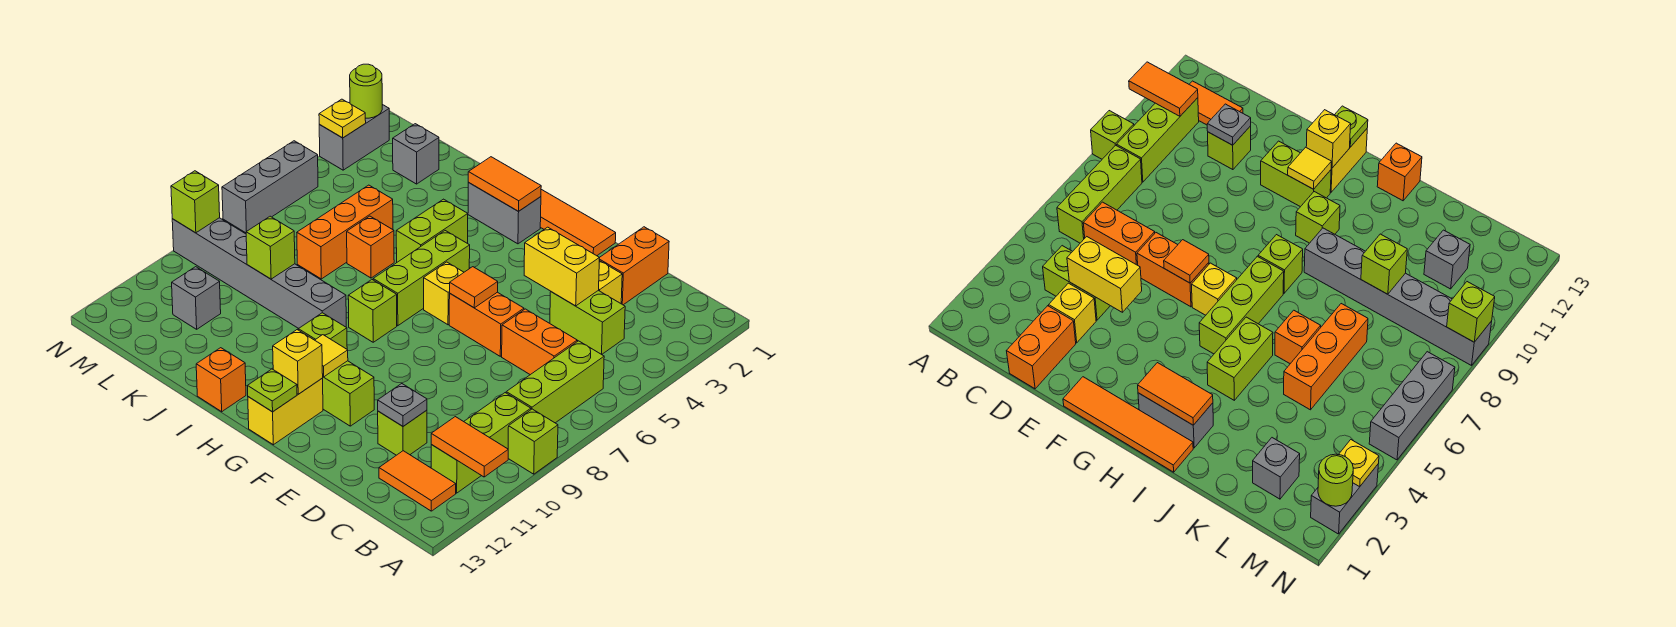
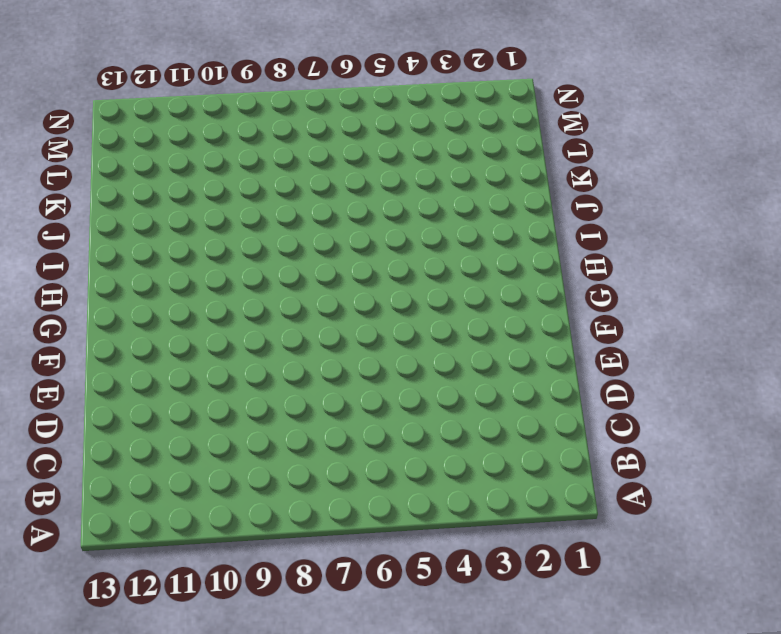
none -> lime 1x1 brick [508,409,558,474]
none -> lime 1x3 brick [506,341,604,423]
none -> lime 1x3 brick [431,393,531,493]
none -> orange 1x2 tile [379,451,456,511]

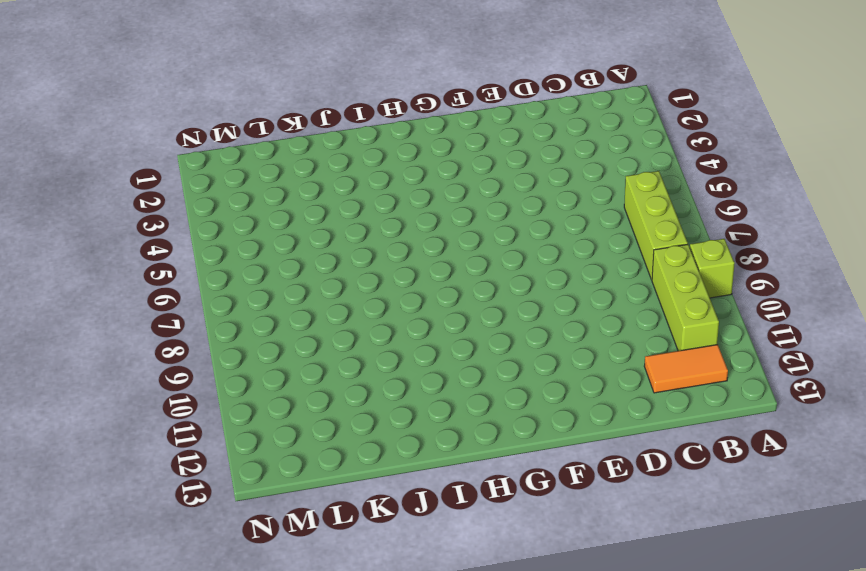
none -> lime 1x2 brick [550,290,625,354]
none -> orange 1x2 brick [502,309,577,375]
none -> orange 1x2 brick [599,227,669,305]
none -> yellow 1x1 brick [599,261,622,303]

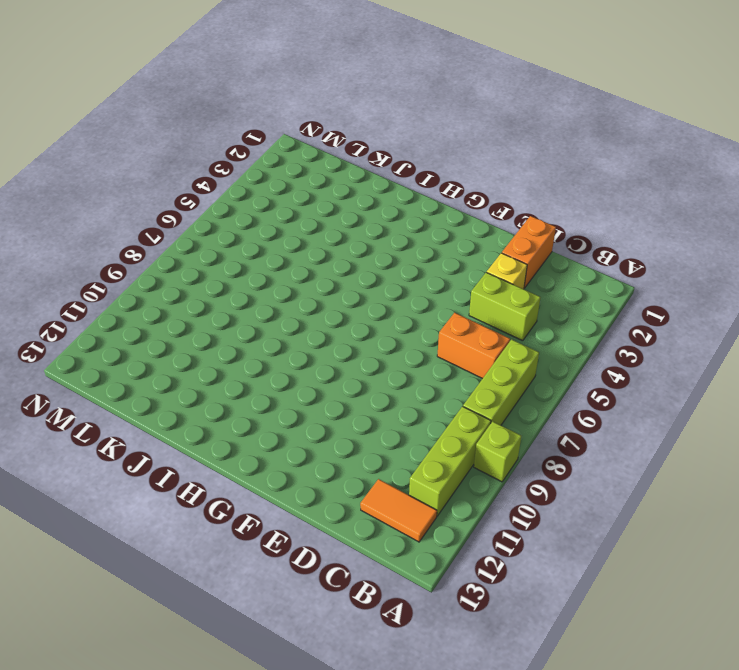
none -> lime 1x1 brick [378,410,427,455]
none -> orange 1x2 brick [449,292,524,356]
none -> orange 1x4 tile [540,189,616,256]
none -> lime 1x2 brick [323,361,374,426]

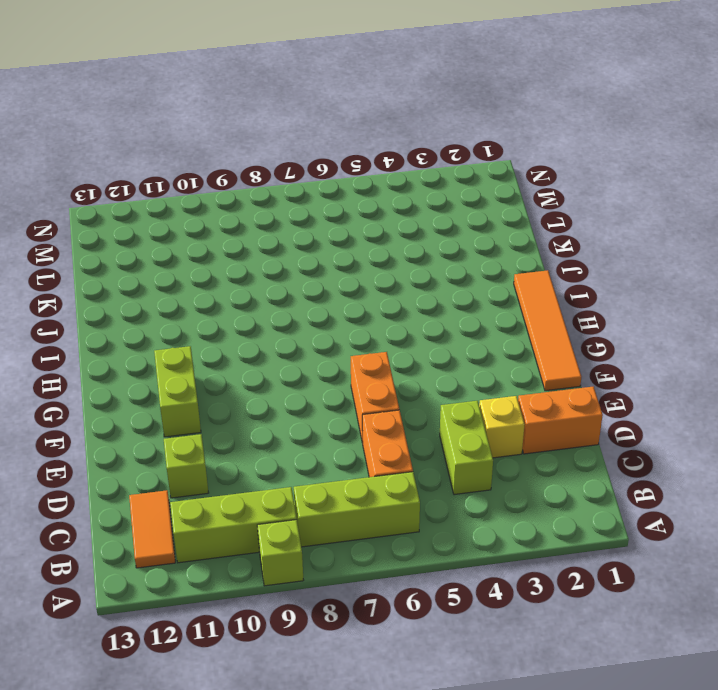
none -> yellow 1x1 brick [424,262,464,325]
none -> yellow 1x2 brick [248,378,323,445]
none -> grey 1x2 brick [468,183,541,244]
none -> lime 1x3 brick [373,231,470,326]

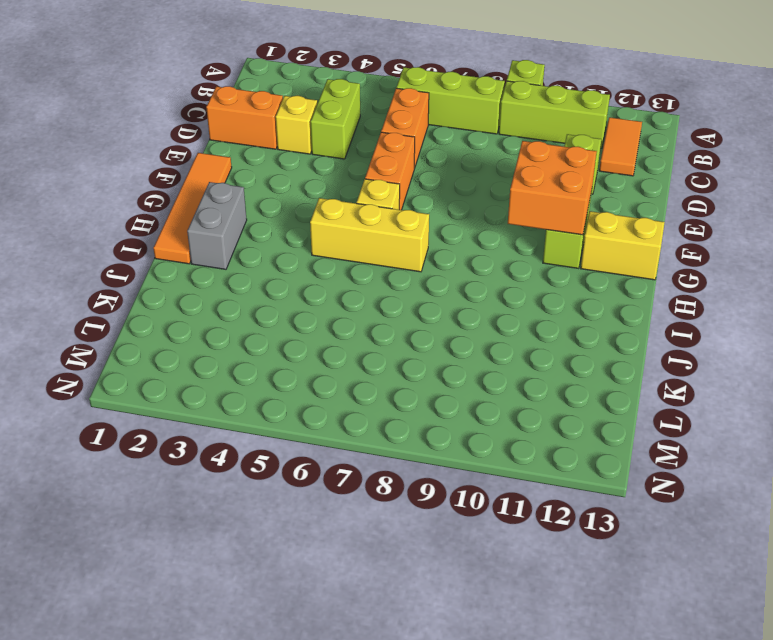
orange 2x2 brick [508,141,597,235] -> yellow 1x1 tile [315,335,348,377]
yellow 1x3 brick [310,198,429,272] -> lime 1x3 brick [373,231,470,326]
none -> lime 1x1 brick [348,280,397,342]
none -> lime 1x1 brick [298,313,347,349]
none -> lime 1x2 brick [396,199,468,262]
none -> grey 1x6 brick [172,218,346,328]

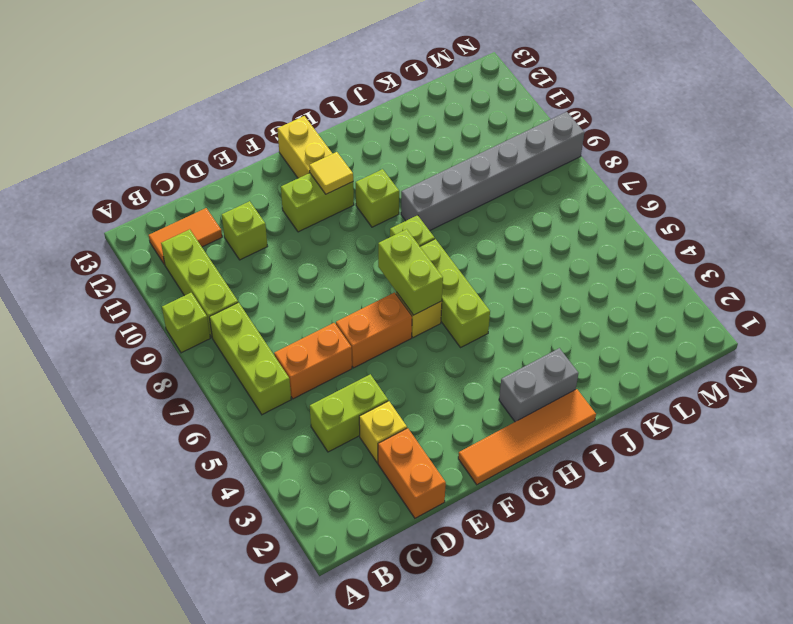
lime 1x2 brick [378,229,443,315] -> lime 1x2 brick moved to [396,199,468,262]
none -> orange 1x1 brick [196,348,246,412]
none -> orange 1x1 brick [347,216,394,278]
none -> orange 1x3 brick [297,185,393,279]
none -> grey 1x1 brick [393,124,439,184]

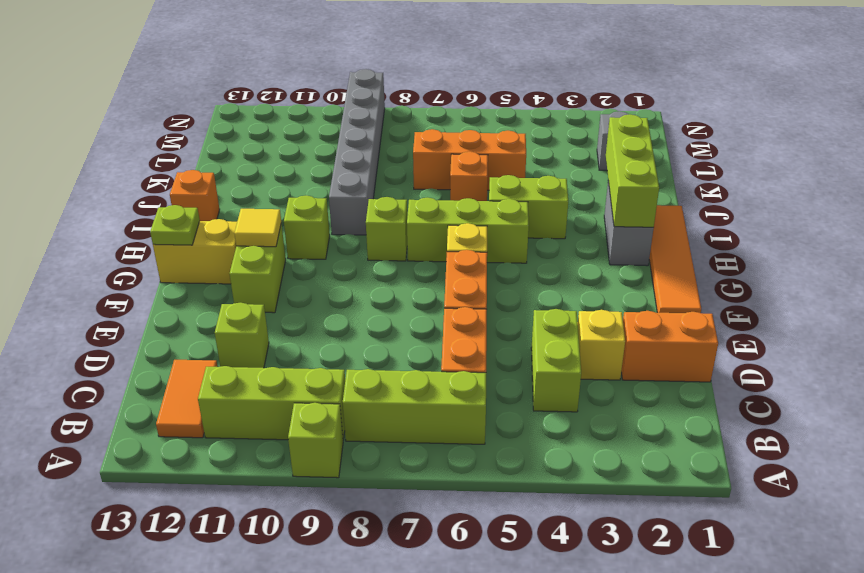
lime 1x3 brick [606,114,659,227] -> orange 1x2 tile [468,157,541,211]
none -> grey 1x1 brick [172,267,221,329]
none -> grey 1x2 brick [319,104,389,170]
none -> grey 1x3 brick [222,141,318,233]
none -> orange 1x2 tile [431,417,508,477]

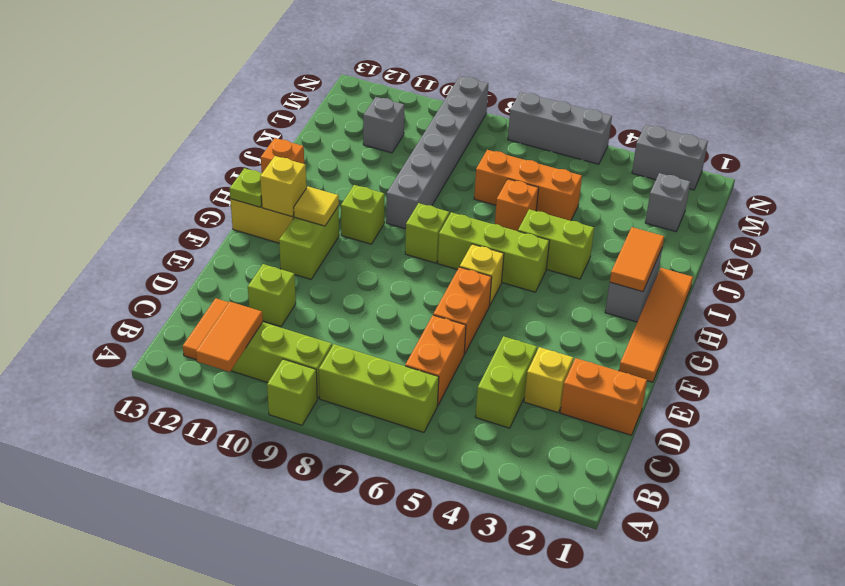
none -> yellow 1x2 brick [524,227,600,306]
none -> grey 1x1 plate [378,384,427,426]
none -> orange 1x1 tile [450,267,498,308]
none -> lime 1x1 brick [246,216,295,279]

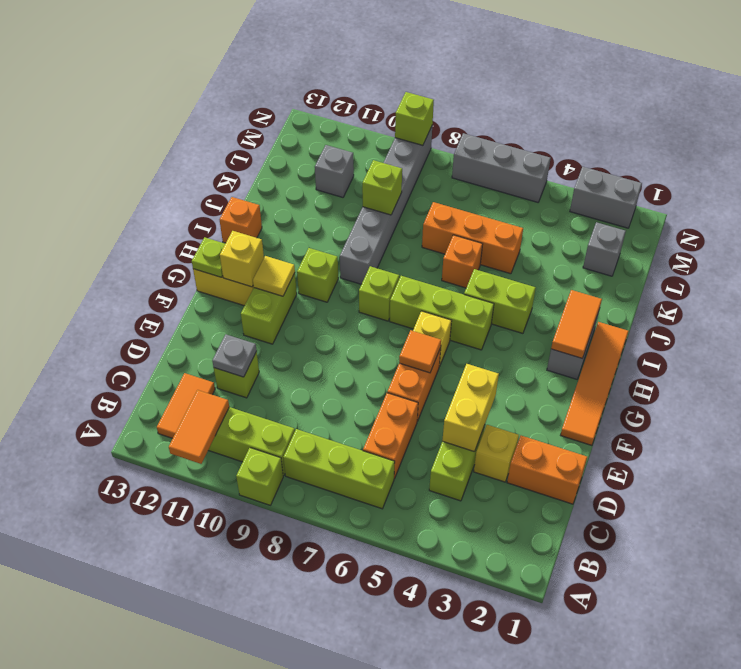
none -> lime 1x1 round brick [350,64,382,118]
none -> yellow 1x1 plate [319,99,366,138]

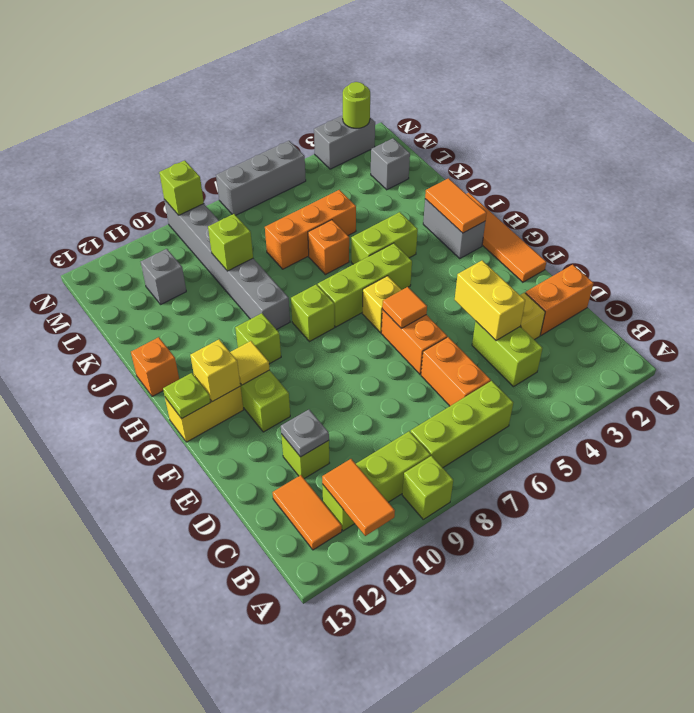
none -> yellow 1x1 plate [319,99,366,138]

